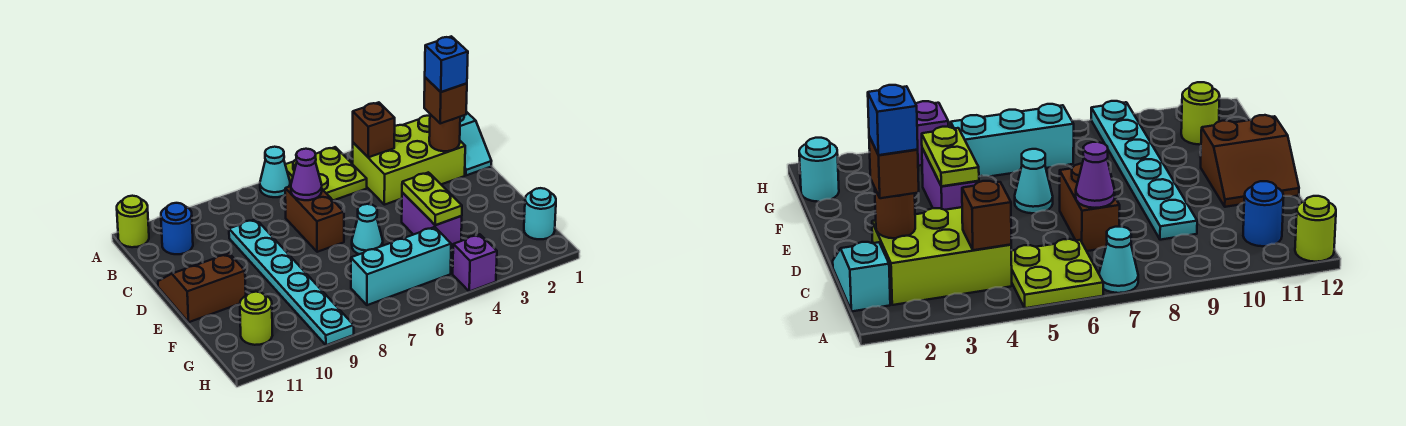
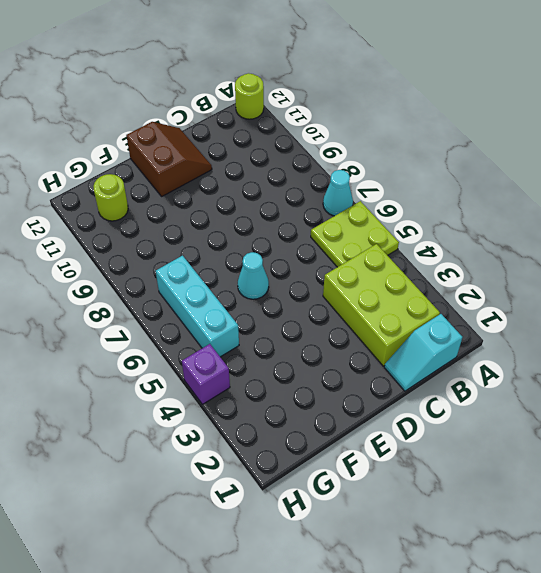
none -> blue 1x1 round brick [161,203,193,254]
none -> brown 1x2 brick [285,186,344,252]
none -> cyan 1x6 plate [229,219,354,345]

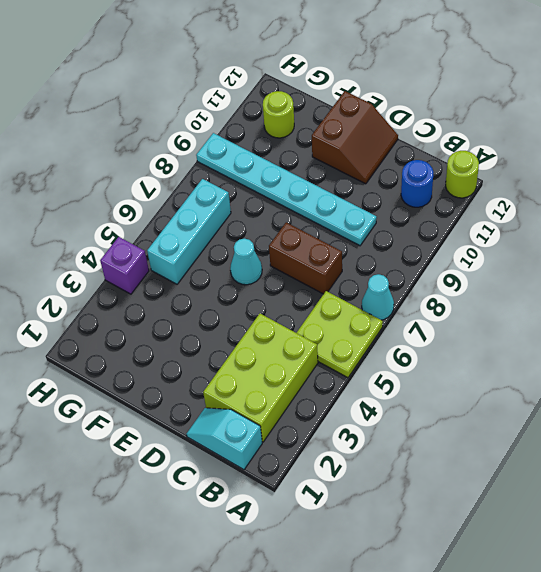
none -> purple 1x2 brick [402,192,462,250]
none -> cyan 1x1 round brick [524,188,556,239]
none -> brown 1x1 brick [353,102,395,157]

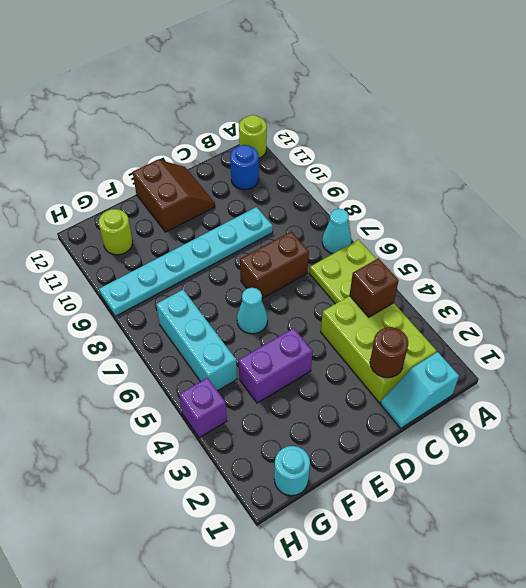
none -> purple 1x1 cone [291,149,322,200]
none -> lime 1x2 plate [402,172,462,225]
none -> brown 1x1 brick [424,78,467,123]

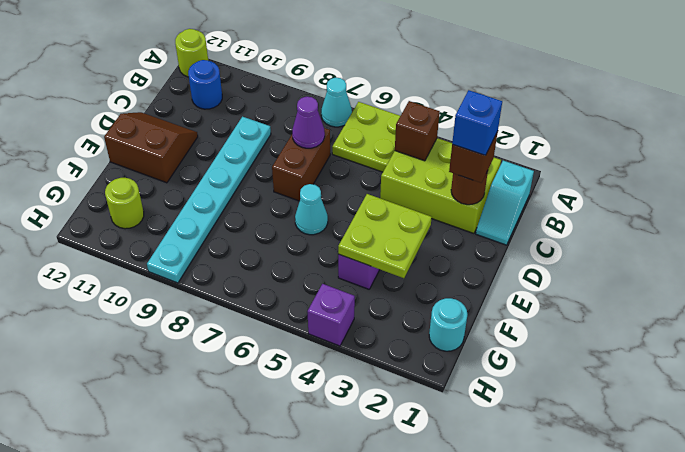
lime 2x2 plate [338,194,432,278] -> lime 1x2 plate [402,172,462,225]
none -> cyan 1x3 brick [351,227,451,305]

